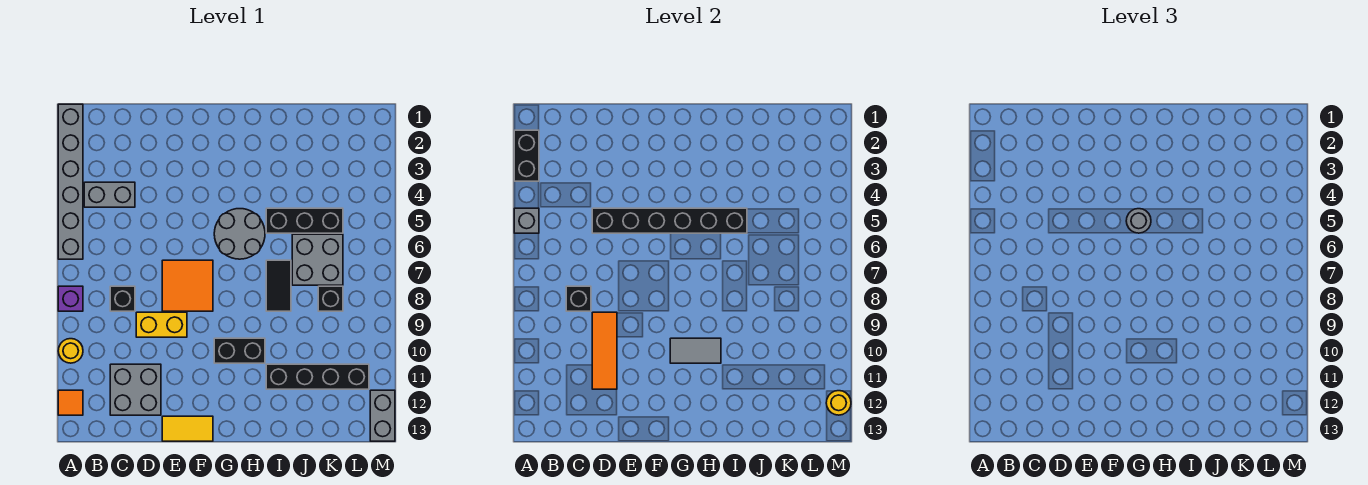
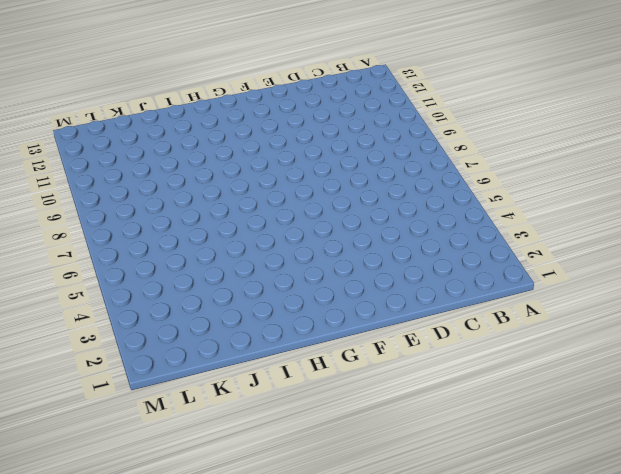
none -> grey 1x6 brick [58,104,83,259]
none -> purple 1x1 brick [58,286,83,311]
none -> yellow 1x1 round brick [58,339,83,363]

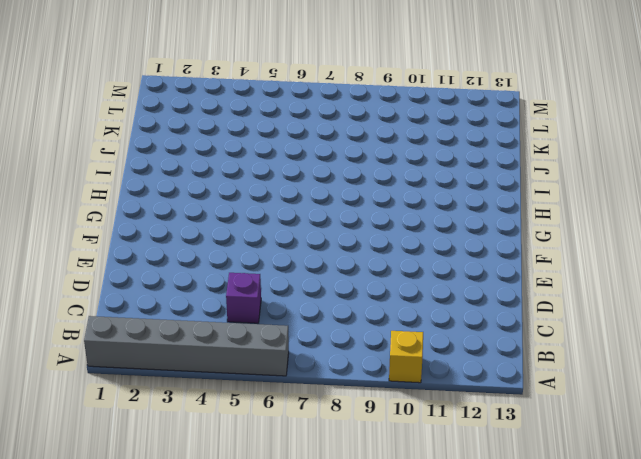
yellow 1x1 brick [389,331,423,383] -> yellow 1x1 round brick [58,339,83,363]
purple 1x1 brick [226,273,261,323] -> purple 1x1 brick moved to [58,286,83,311]
none -> orange 1x1 tile [58,390,83,415]
none -> grey 1x2 brick [84,182,135,207]
none -> black 1x1 brick [110,286,135,311]

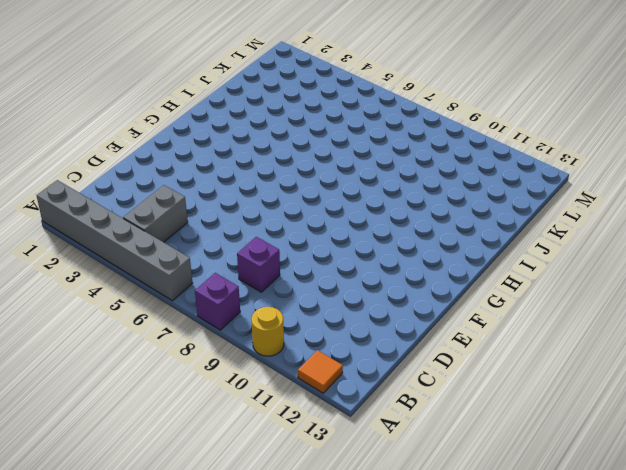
purple 1x1 brick [237,237,280,292] -> black 1x1 brick [110,286,135,311]
none -> grey 2x2 brick [110,364,161,415]
none -> yellow 1x2 brick [136,312,187,337]
none -> orange 2x2 tile [162,260,213,311]

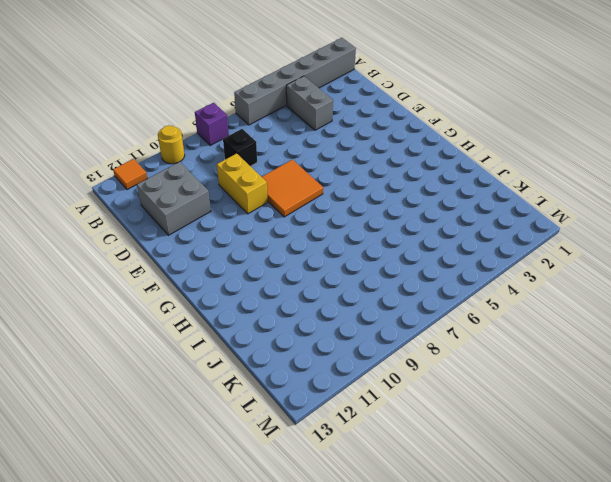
none -> yellow 1x2 tile [162,416,213,441]
none -> grey 2x2 round brick [214,209,265,259]
none -> black 1x2 brick [214,338,265,363]

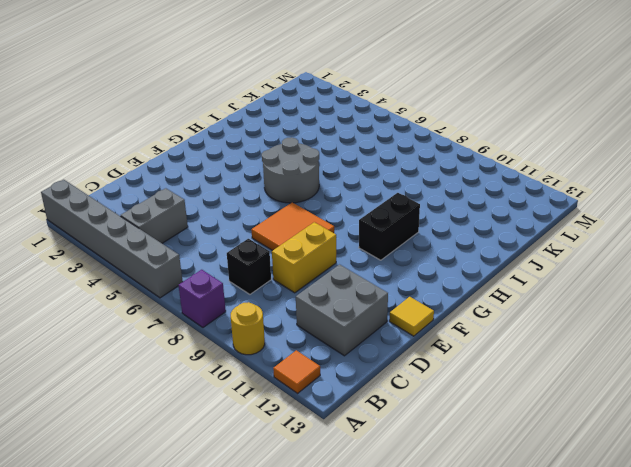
yellow 1x1 tile [389,297,434,336] -> yellow 1x2 tile [162,416,213,441]
none -> black 1x3 brick [266,208,343,233]
none -> black 1x2 tile [266,260,291,311]
none -> black 1x4 brick [266,364,369,389]

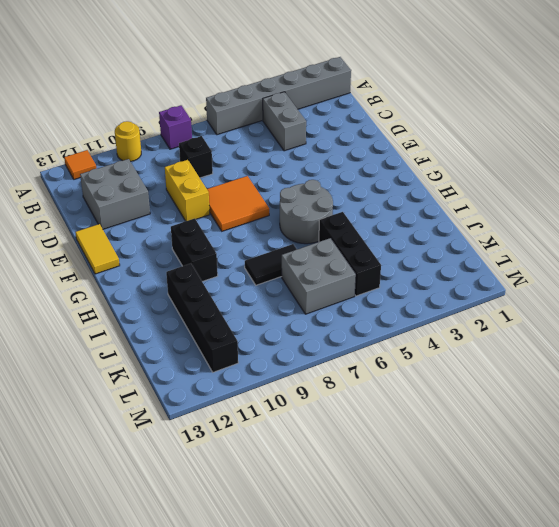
none -> black 1x1 brick [318,286,343,311]
none -> grey 1x2 brick [370,390,395,441]
none -> black 1x2 brick [514,130,539,181]

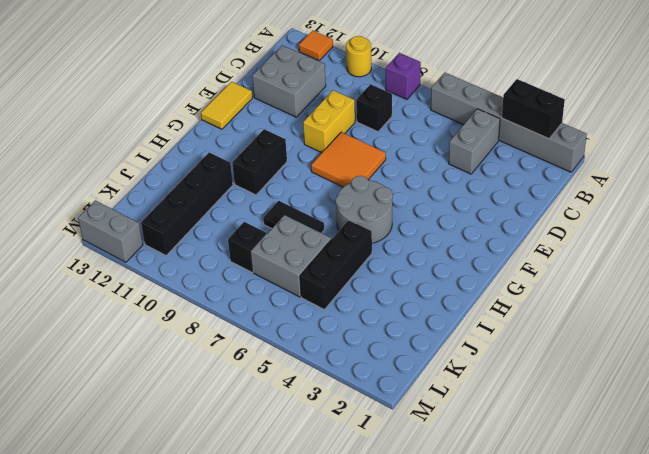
none -> grey 1x1 brick [514,208,539,233]
none -> black 1x1 brick [566,286,591,311]
none -> black 1x6 brick [592,208,747,233]

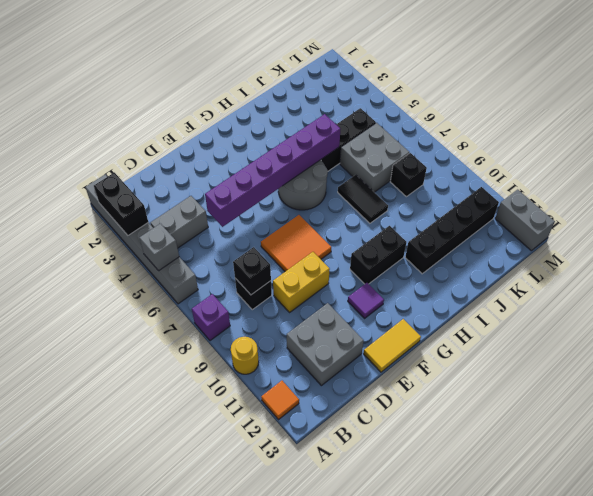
purple 1x6 brick [205,114,340,227] -> black 1x6 brick [592,208,747,233]
purple 1x1 tile [348,283,384,318] -> none
none -> orange 1x3 tile [592,312,617,389]
none -> grey 1x2 tile [670,338,721,363]
none -> yellow 1x1 round brick [826,391,851,415]

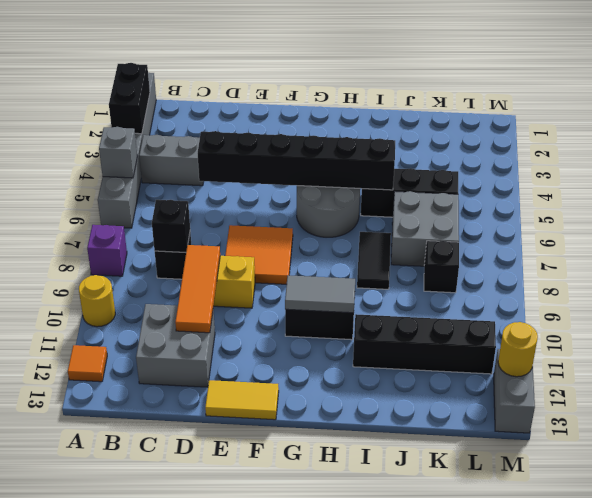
none -> grey 1x1 round brick [1126,209,1151,233]

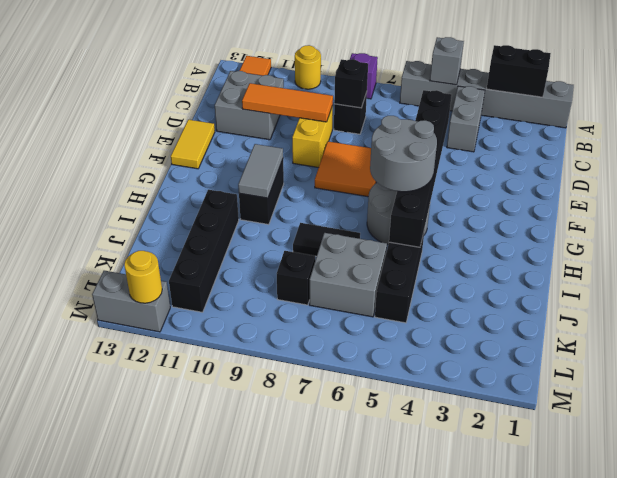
grey 2x2 round brick [370,116,437,192] -> grey 1x1 round brick [1126,209,1151,233]

